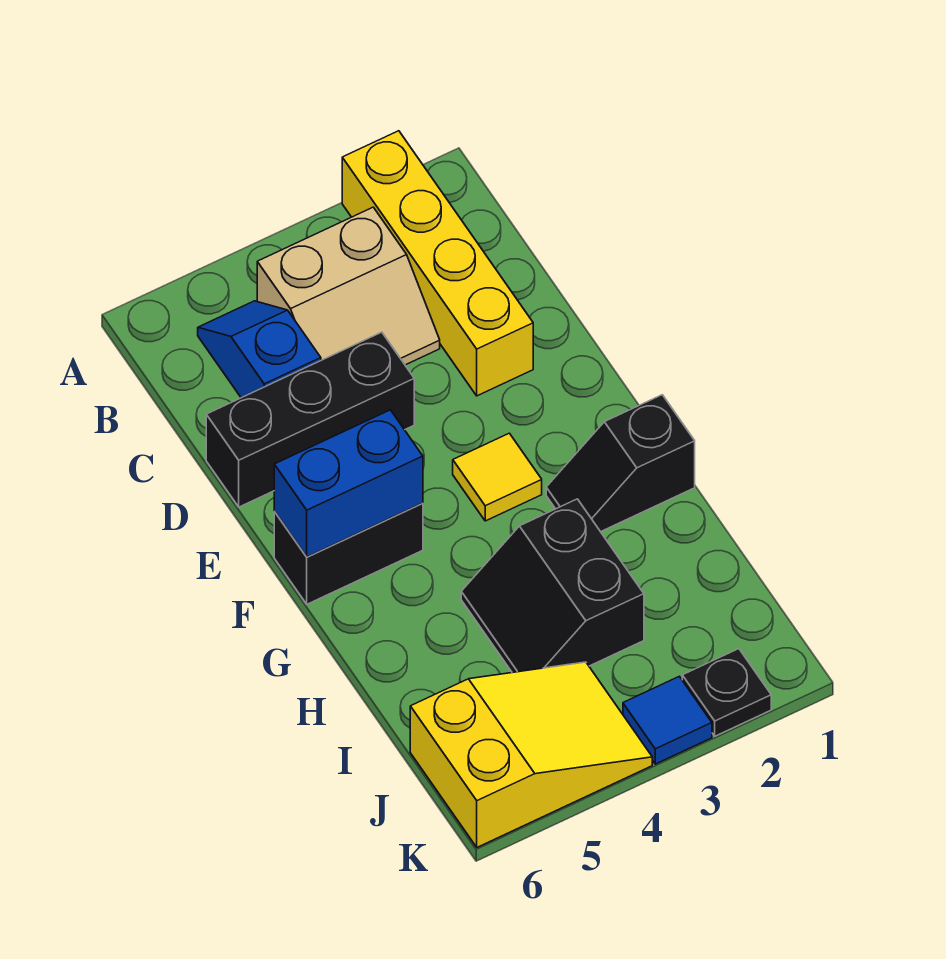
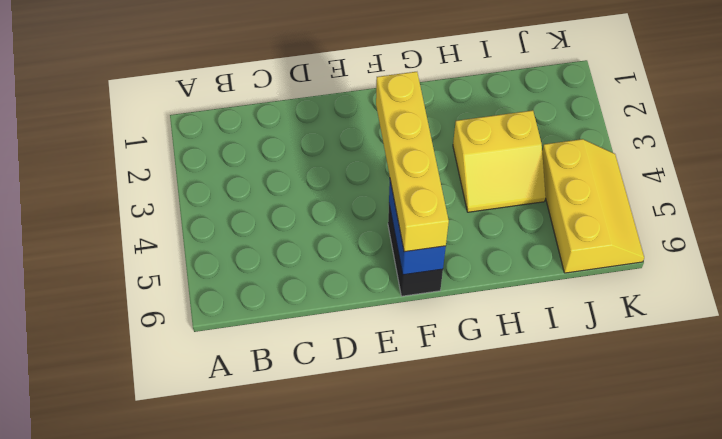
yellow 1x4 brick [376,72,449,252] -> yellow 1x4 brick turned to [342,131,533,396]
yellow 2x2 slope [453,110,546,212] -> black 2x2 slope [461,499,644,673]
yellow 2x3 slope [542,139,644,273] -> yellow 2x3 slope turned to [410,662,652,847]
none -> tan 2x2 slope [257,207,440,365]
none -> blue 1x2 slope [198,301,321,398]
none -> black 1x3 brick [206,332,414,507]

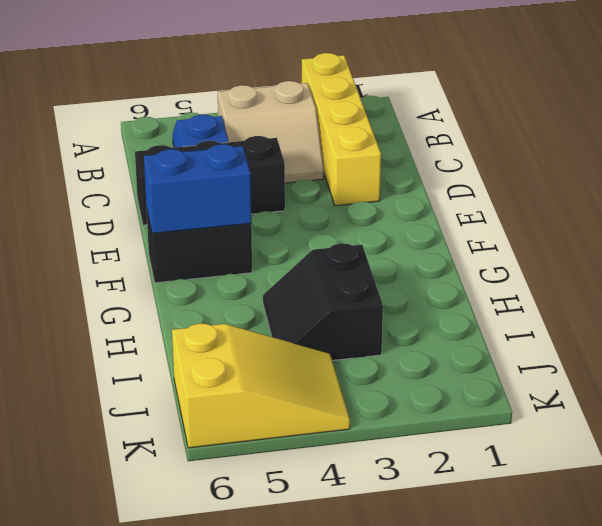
none -> yellow 1x1 tile [453,433,542,521]
none -> black 1x2 slope [546,395,695,532]
none -> black 1x1 plate [682,649,771,736]

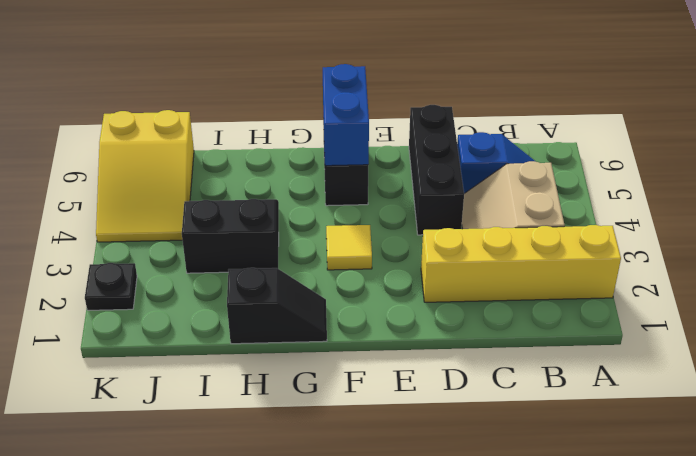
black 1x2 slope [227,268,327,344] -> black 1x2 slope turned to [546,395,695,532]
none -> blue 1x1 tile [623,676,712,764]

